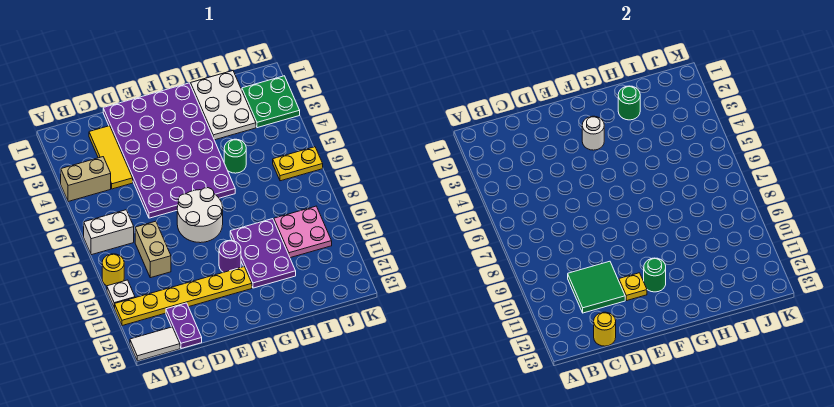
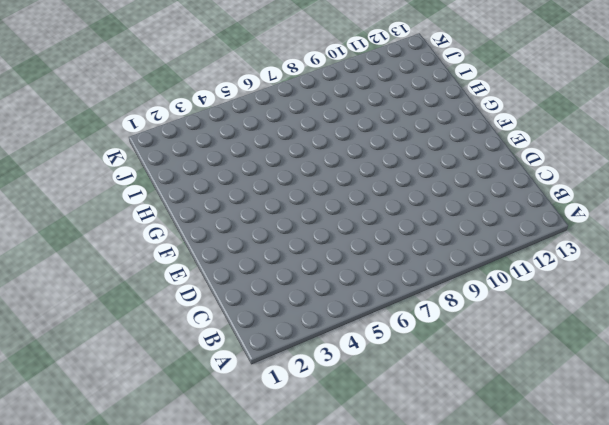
none -> tan 1x2 brick [60,157,111,202]
none -> white 1x2 brick [83,210,134,255]
none -> yellow 1x1 round brick [102,254,124,286]

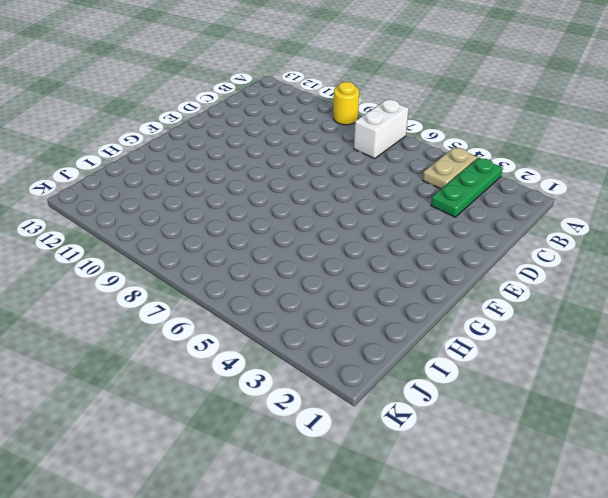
green 1x3 plate [431,158,503,217] -> yellow 1x3 tile [89,126,133,189]
tan 1x2 plate [423,147,477,189] -> tan 1x2 brick [60,157,111,202]
none -> white 1x1 plate [107,280,135,308]
none -> yellow 1x6 plate [115,267,252,326]
none -> white 1x2 tile [130,327,180,361]

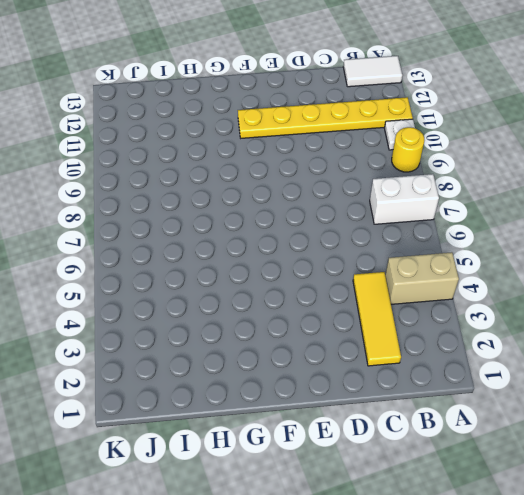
none -> tan 1x2 brick [135,221,171,278]
none -> purple 1x2 plate [166,303,202,349]
none -> purple 4x6 plate [103,83,235,218]

